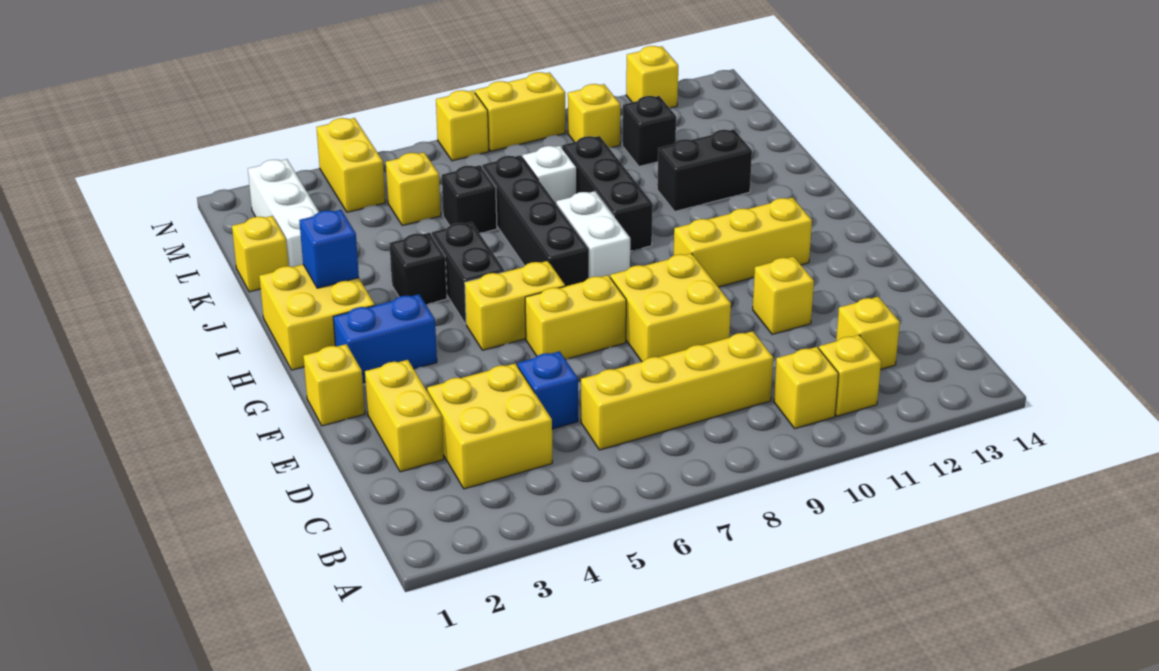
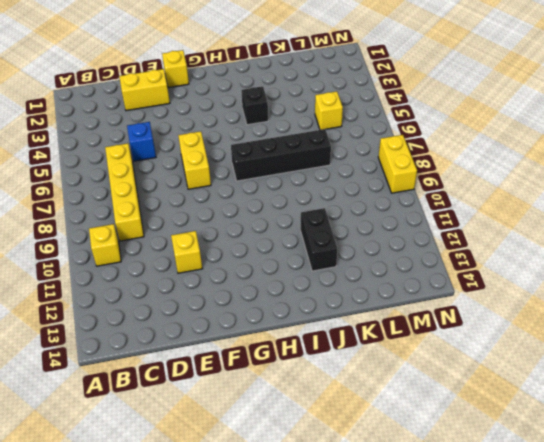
none -> yellow 1x1 brick [819,335,881,416]
none -> yellow 2x2 brick [427,364,552,489]
none -> yellow 1x1 brick [836,297,900,370]
none -> yellow 2x2 brick [610,253,731,362]

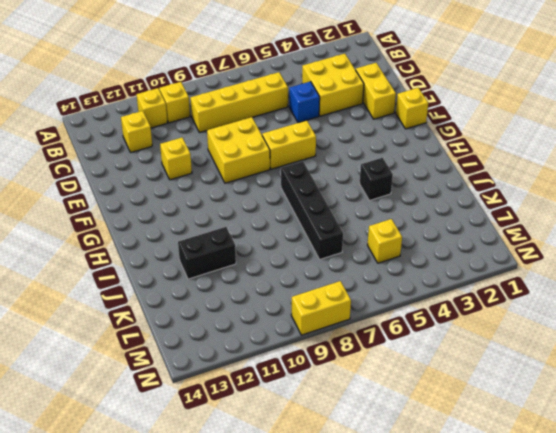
none -> blue 1x2 brick [333,294,437,382]
none -> yellow 1x2 brick [465,261,565,350]
none -> yellow 1x3 brick [673,198,812,287]
none -> yellow 2x2 brick [259,265,375,370]

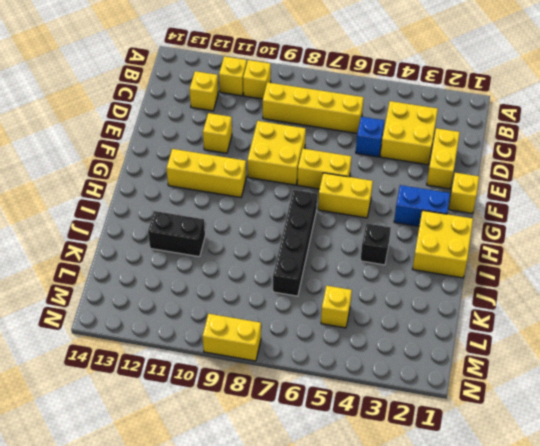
none -> black 1x2 brick [432,222,505,324]
none -> white 1x2 brick [556,191,630,278]
none -> black 1x3 brick [562,136,653,251]
none -> yellow 1x1 brick [232,216,288,292]

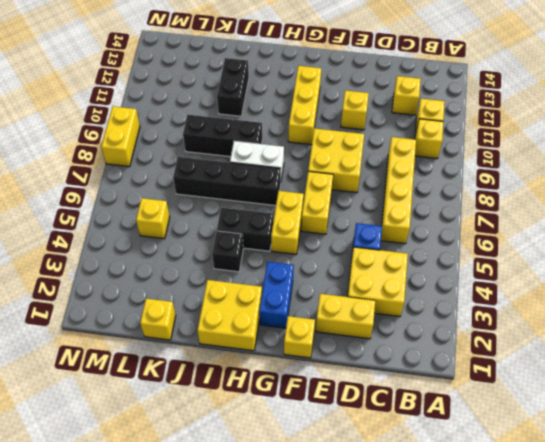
none -> white 1x3 brick [248,159,319,267]
none -> black 1x1 brick [442,165,497,233]
none -> white 1x1 brick [523,146,577,203]
none -> black 1x1 brick [622,96,676,166]

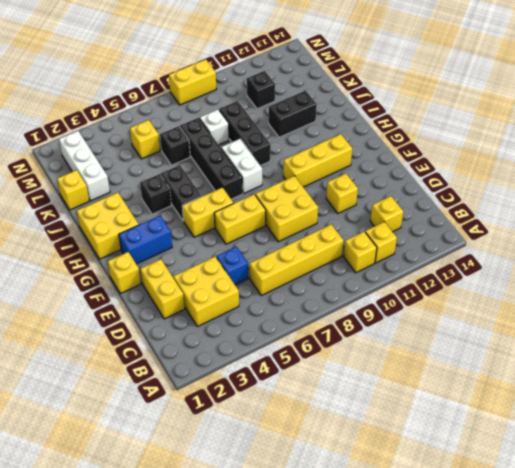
none -> yellow 1x2 brick [316,118,385,212]
none -> yellow 1x1 brick [568,84,620,147]
none -> yellow 1x1 brick [436,90,489,161]
none -> yellow 1x1 brick [626,46,678,108]

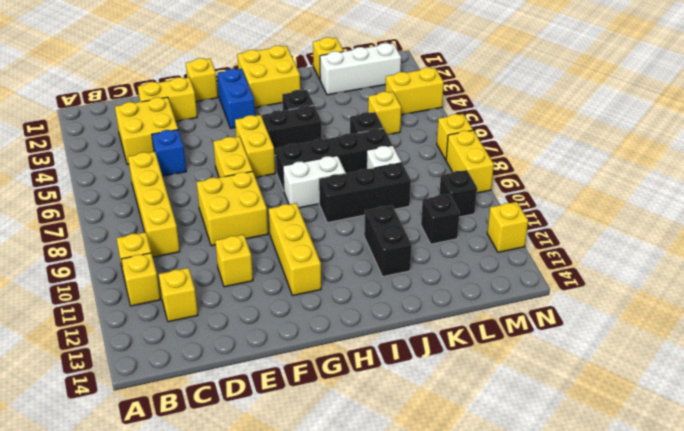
black 1x1 brick [439,170,477,217] -> yellow 1x1 brick [568,84,620,147]
none -> blue 1x1 brick [299,210,359,288]

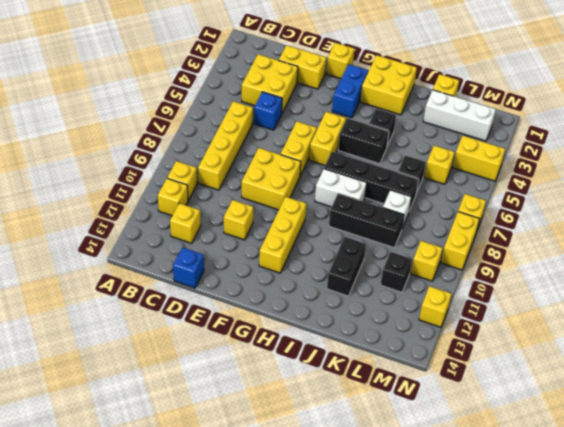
blue 1x1 brick [173,247,204,288] -> blue 1x1 brick moved to [299,210,359,288]

